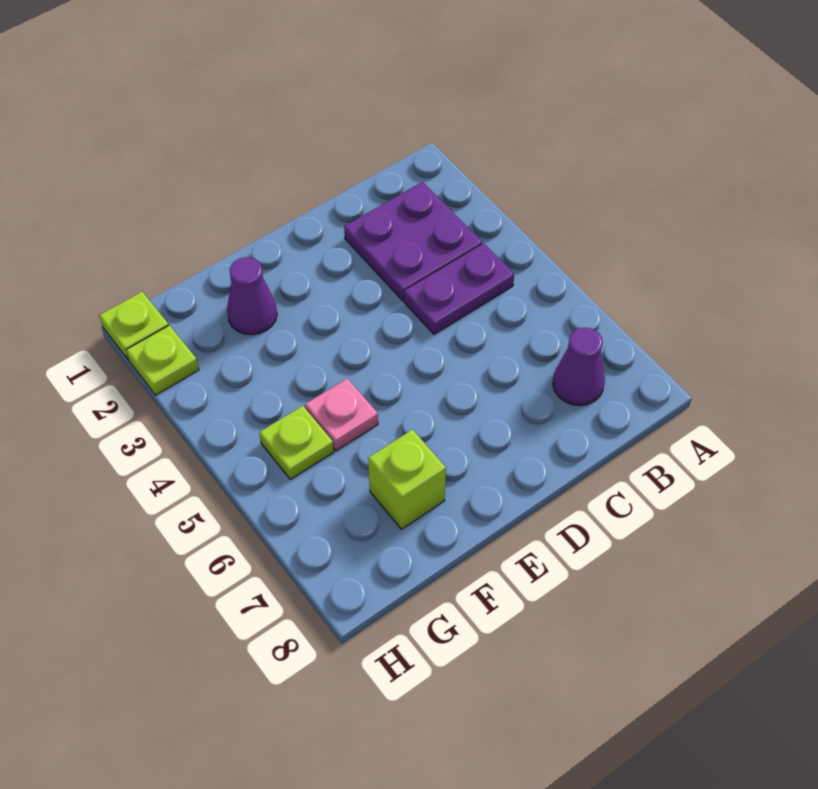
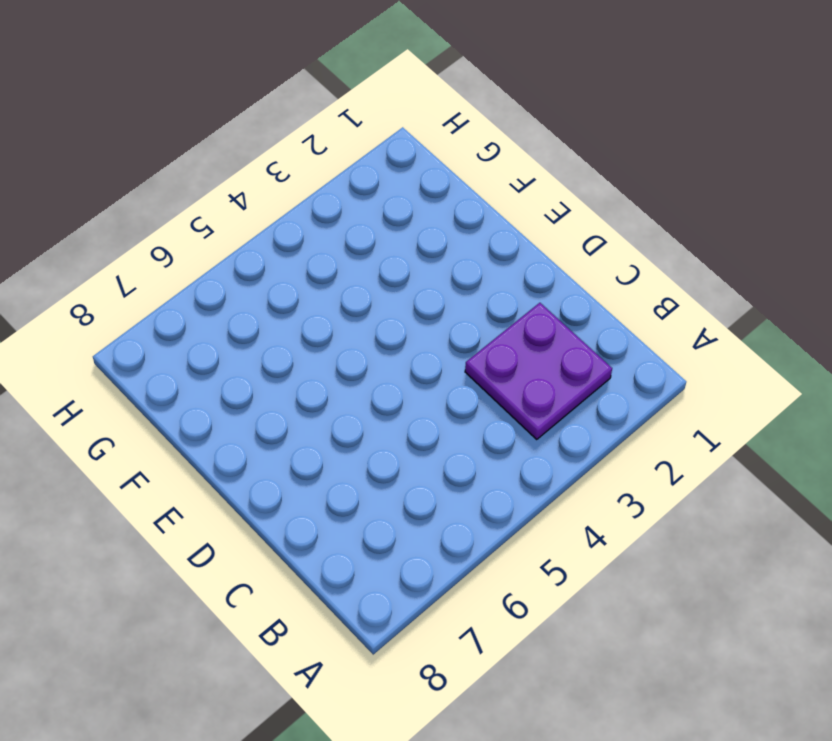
none -> purple 1x2 plate [404,243,514,334]
none -> purple 1x1 cone [553,328,605,406]

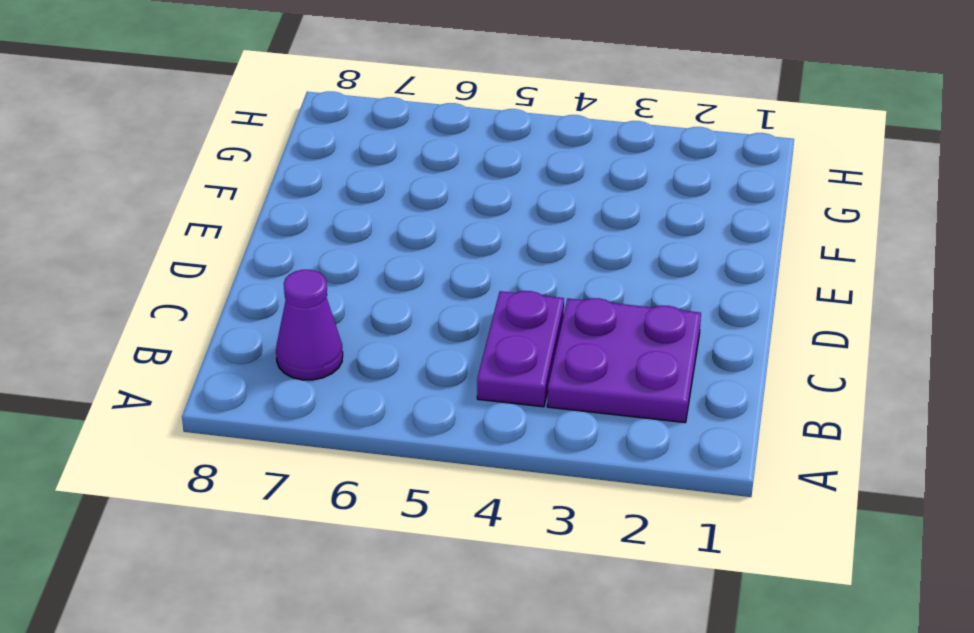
none -> purple 1x1 cone [227,257,277,335]
none -> pink 1x1 plate [305,378,378,451]

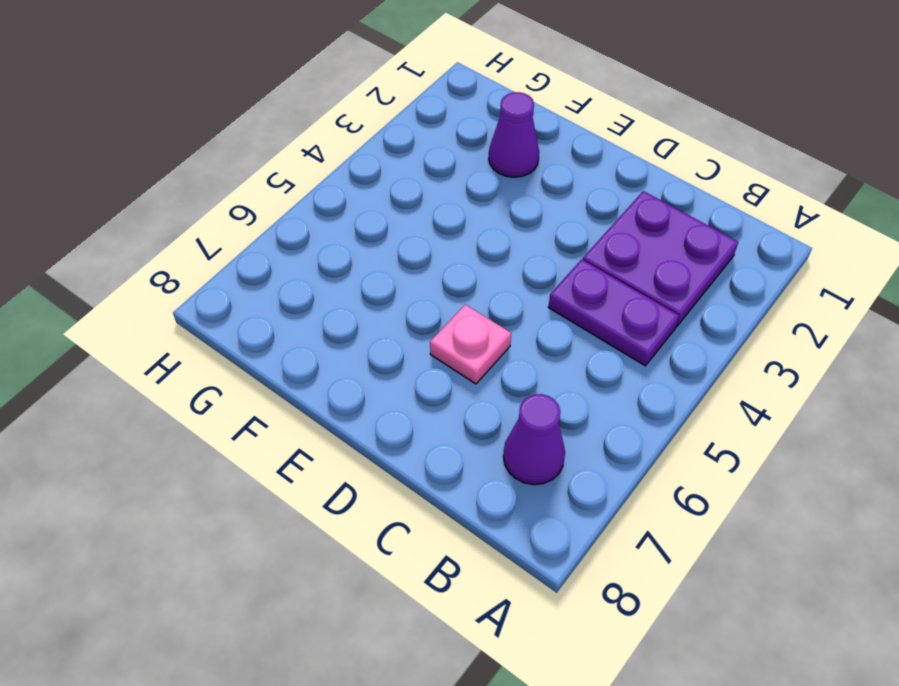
pink 1x1 plate [430,305,511,384] -> pink 1x1 plate moved to [305,378,378,451]
none -> lime 1x1 brick [368,430,446,529]
none -> lime 1x1 plate [259,406,334,479]

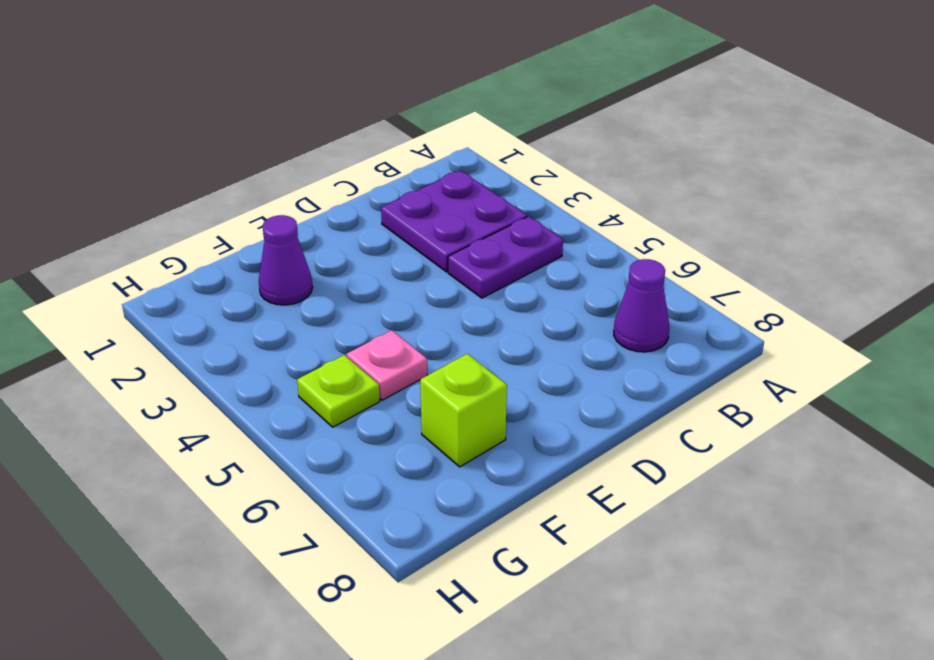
none -> lime 1x1 plate [99,292,169,360]
none -> lime 1x1 plate [126,325,199,395]

